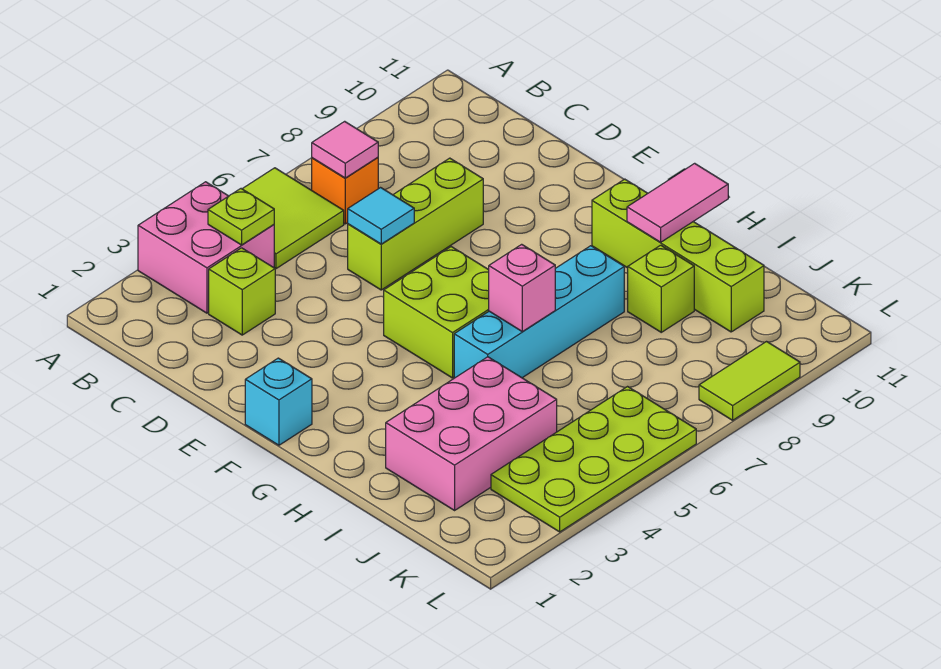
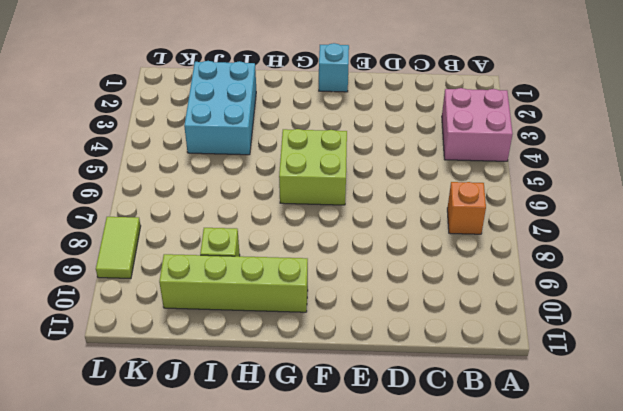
cyan 2x3 brick [184,61,256,155] -> pink 2x3 brick [386,357,557,510]
none -> lime 2x2 tile [243,168,344,269]
none -> lime 1x1 brick [209,248,275,335]
none -> lime 1x3 brick [348,158,483,290]

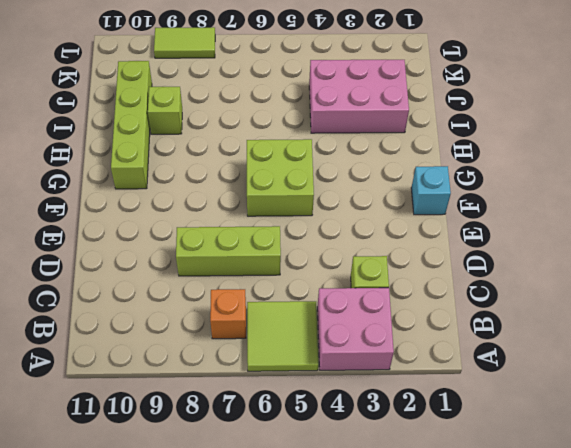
none -> cyan 1x4 brick [454,246,624,378]
none -> lime 2x4 plate [491,387,696,532]
none -> lime 1x1 plate [208,189,274,245]

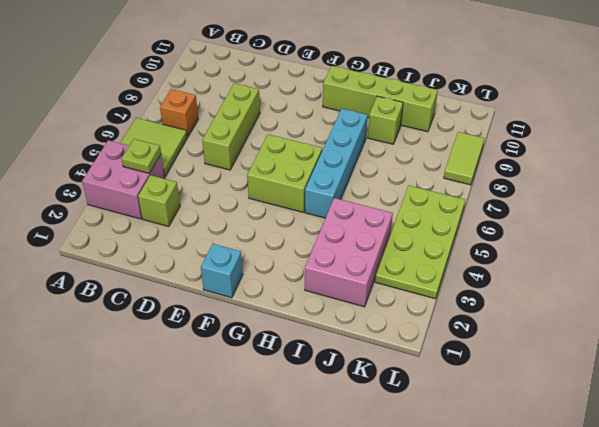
none -> pink 1x1 tile [312,121,378,178]
none -> cyan 1x1 tile [348,188,414,244]
none -> pink 1x1 brick [489,244,555,332]

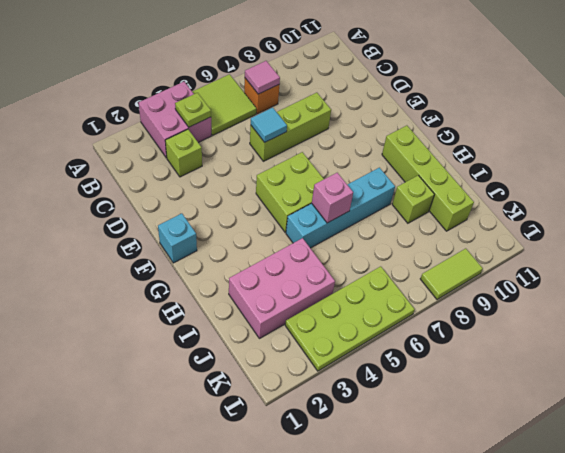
none -> pink 1x2 tile [627,163,728,242]

